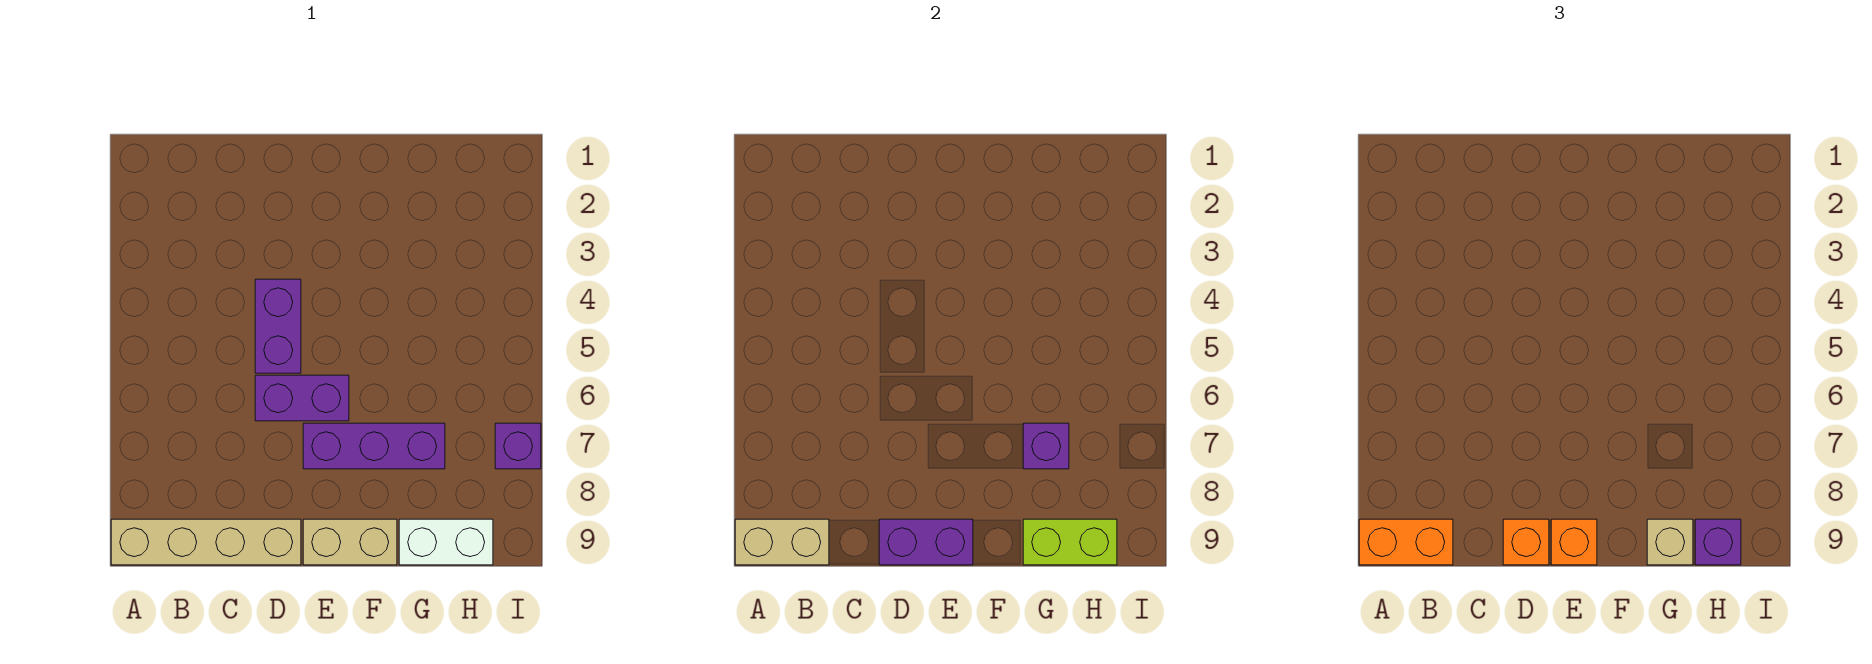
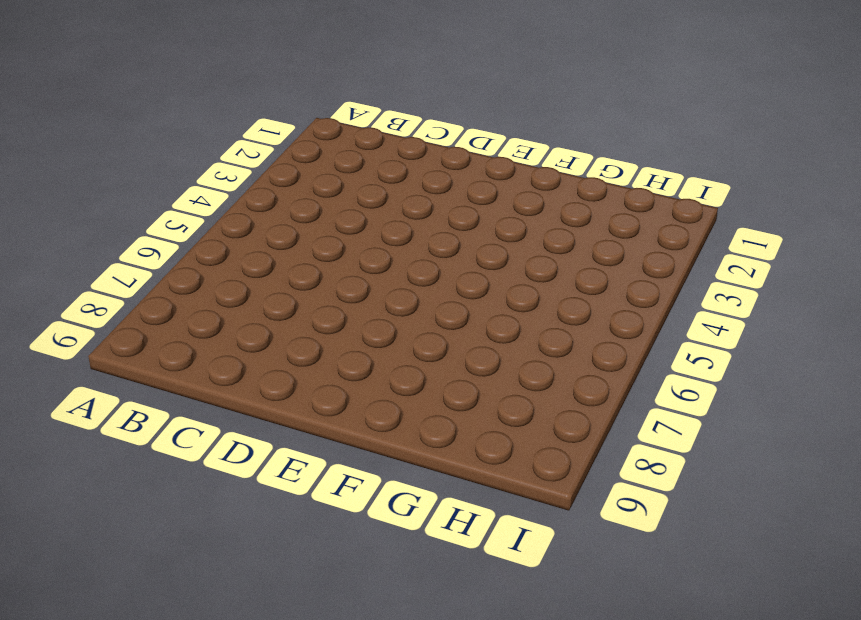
none -> tan 1x4 brick [111,519,301,565]
none -> purple 1x2 brick [255,279,301,373]
none -> purple 1x2 brick [255,375,349,421]

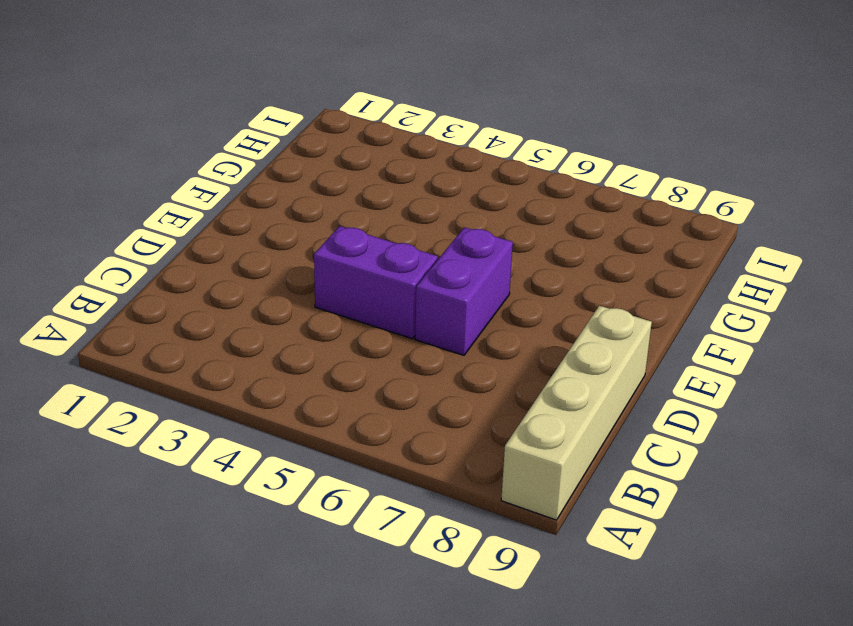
none -> purple 1x3 brick [303,423,445,469]
none -> tan 1x2 brick [303,519,397,565]
none -> white 1x2 brick [399,519,493,565]

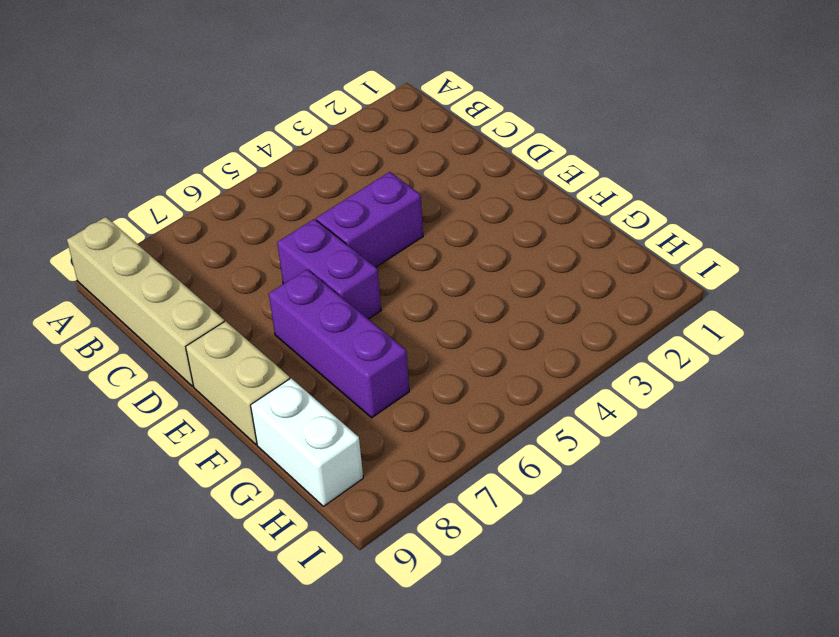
none -> purple 1x1 brick [495,423,541,469]
none -> tan 1x2 brick [735,519,829,565]
none -> purple 1x2 brick [879,519,973,565]

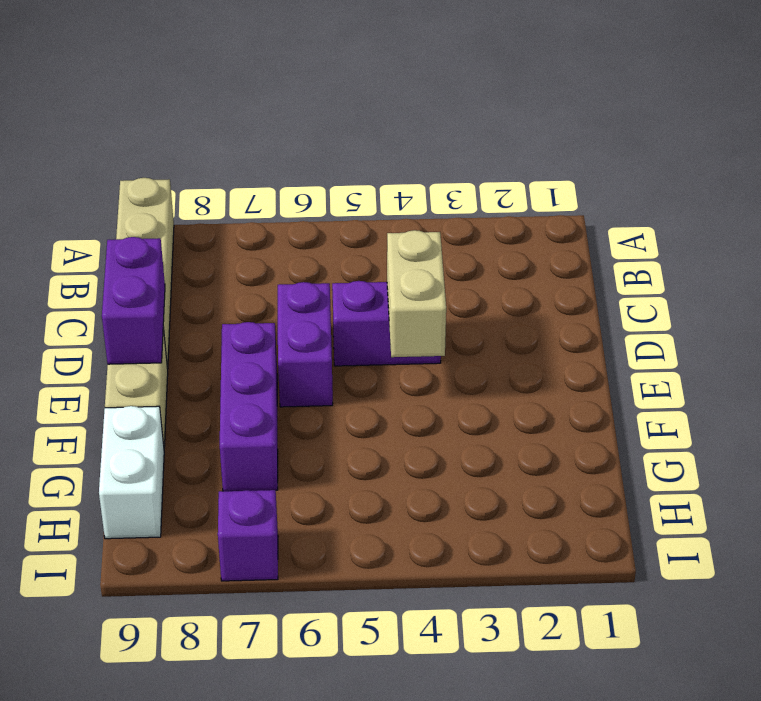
tan 1x2 brick [387,230,446,357] -> tan 1x2 brick moved to [735,519,829,565]
none -> purple 1x1 brick [1023,423,1069,469]
none -> lime 1x2 brick [1023,519,1117,565]
none -> orange 1x2 brick [1359,519,1453,565]

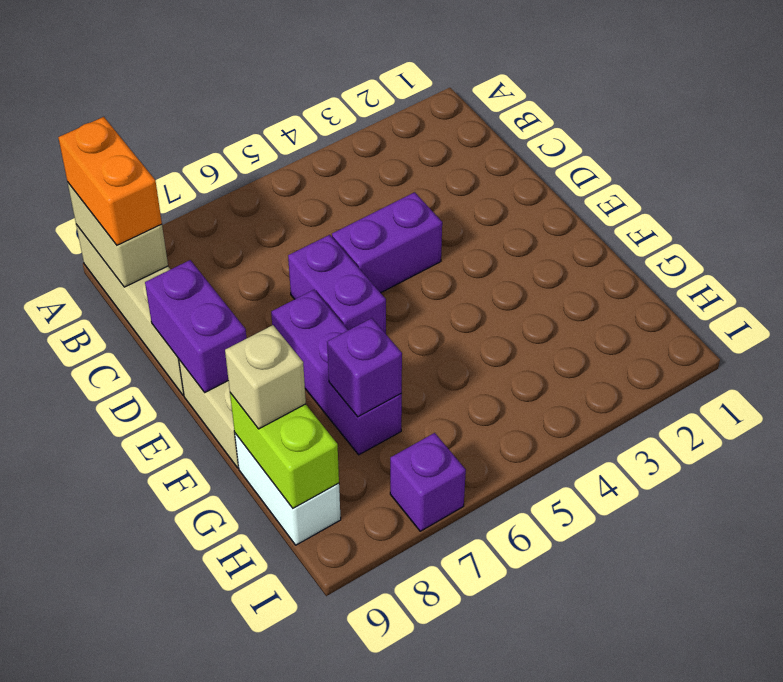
none -> orange 1x1 brick [1503,519,1549,565]
none -> orange 1x1 brick [1551,519,1597,565]
none -> purple 1x1 brick [1695,519,1741,565]

